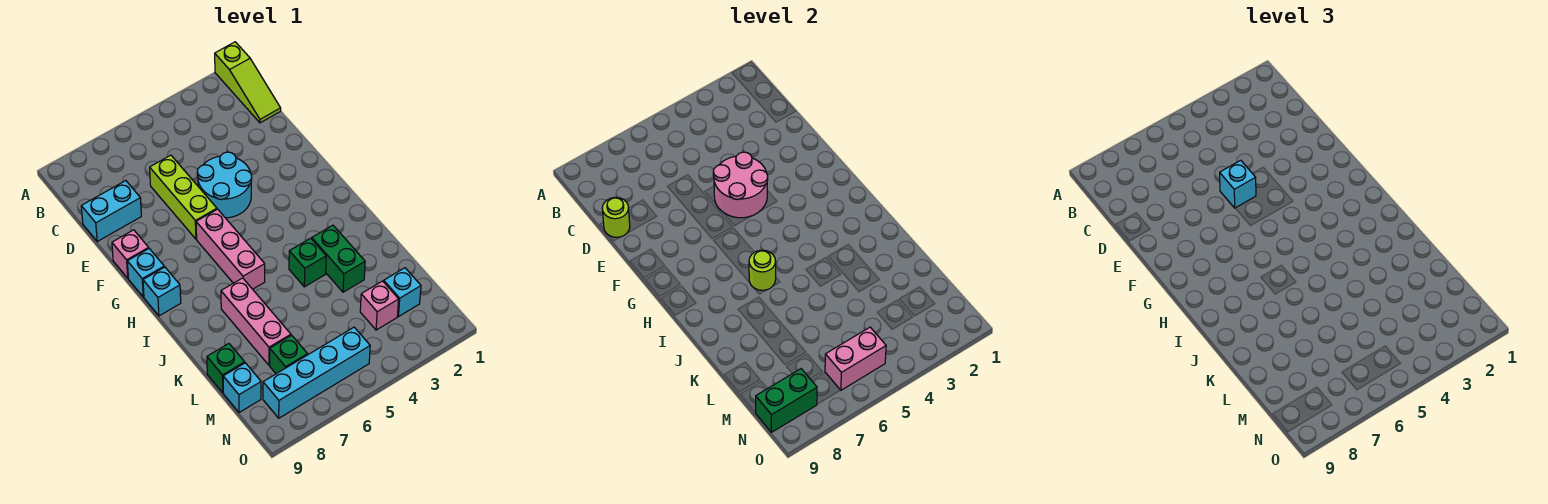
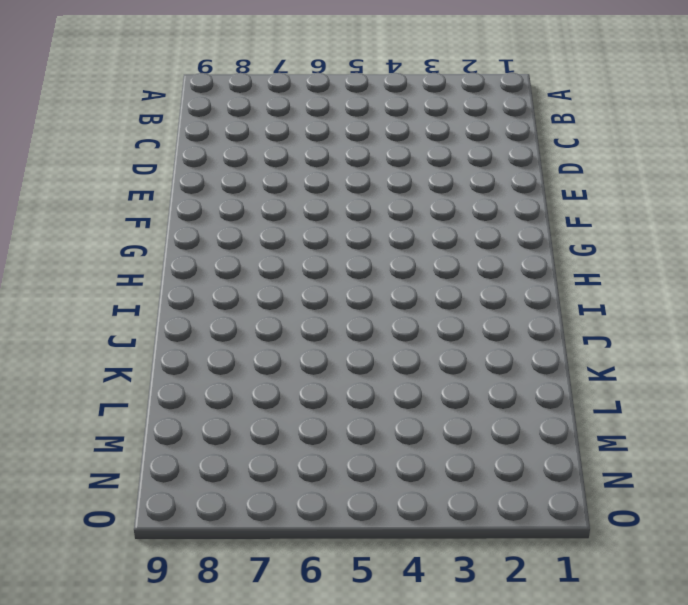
none -> lime 1x3 slope [215,42,281,123]
none -> lime 1x3 brick [150,155,217,239]
none -> cyan 1x2 brick [81,181,141,241]

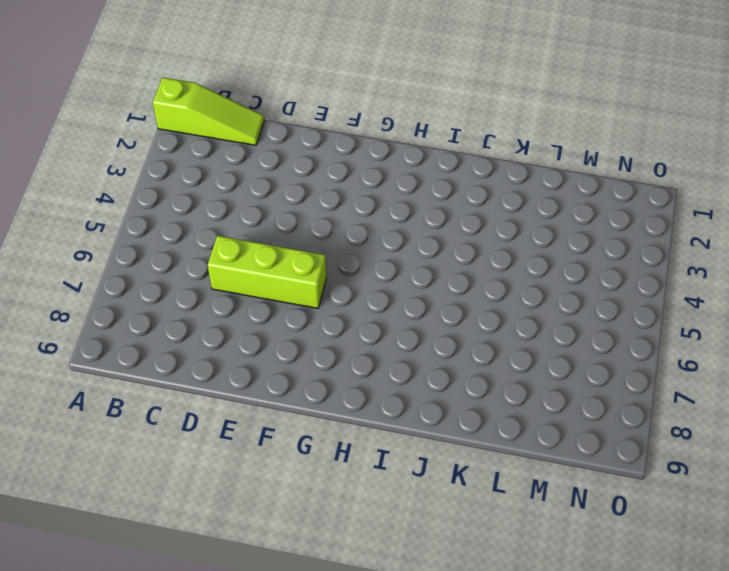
none -> cyan 1x2 brick [81,181,141,241]
none -> cyan 2x2 round brick [197,152,252,218]
none -> pink 1x1 brick [112,230,149,278]

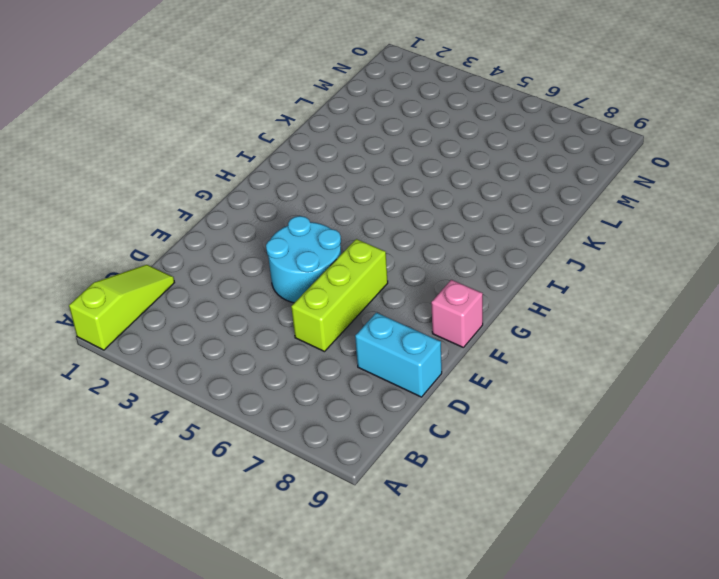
none -> pink 1x3 brick [196,209,265,289]
none -> cyan 1x1 brick [127,249,164,297]
none -> cyan 1x1 brick [143,267,181,316]

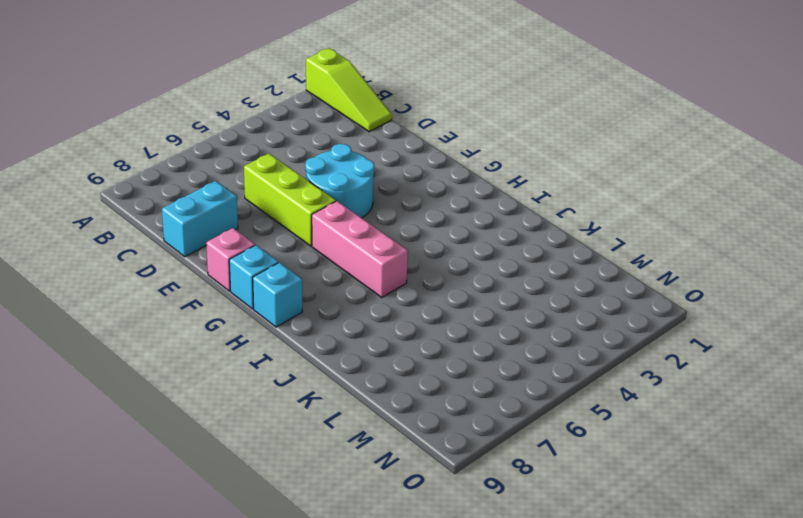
none -> green 1x2 brick [312,225,365,292]
none -> green 1x1 brick [289,238,326,287]
none -> pink 1x3 brick [221,278,291,365]

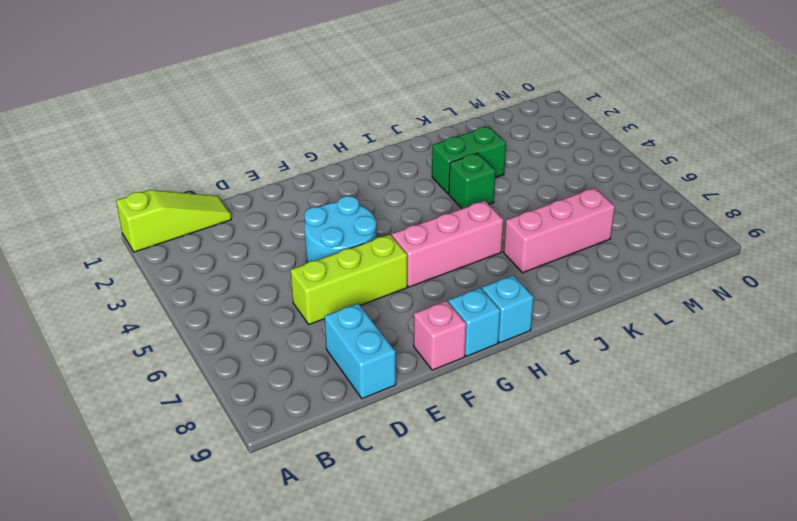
none -> green 1x1 brick [207,344,245,393]
none -> cyan 1x1 brick [384,268,421,317]
none -> pink 1x1 brick [360,281,399,330]

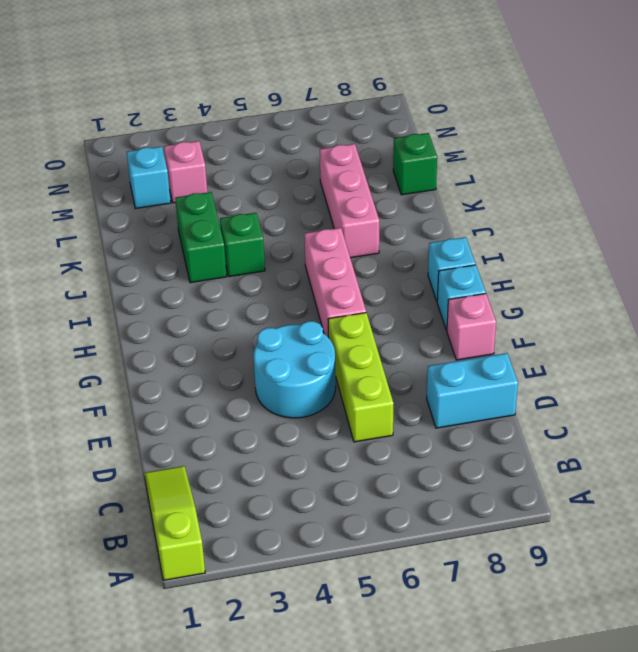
none -> green 1x1 brick [270,335,308,374]
none -> cyan 1x1 brick [223,363,261,413]
none -> cyan 1x4 brick [263,327,370,418]

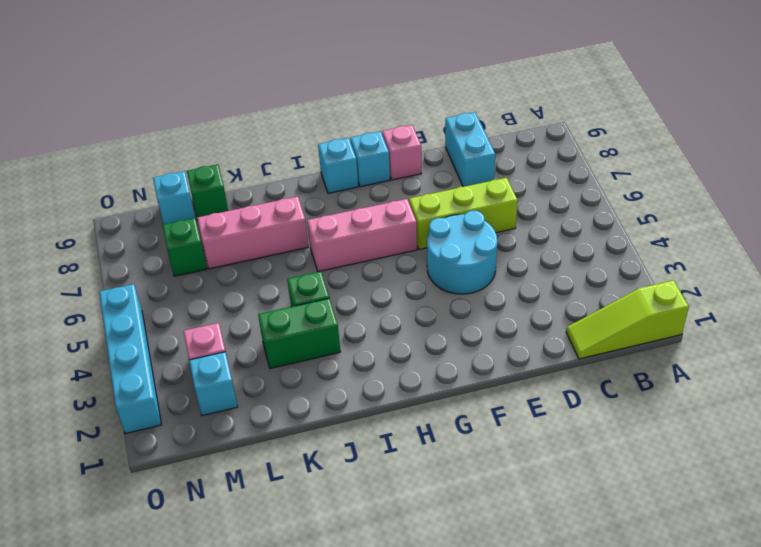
cyan 1x4 brick [99,284,161,434] -> cyan 1x4 brick moved to [263,327,370,418]
none -> lime 1x1 round brick [602,197,630,237]
none -> pink 2x2 round brick [713,152,768,218]
none -> lime 1x1 round brick [749,250,776,290]

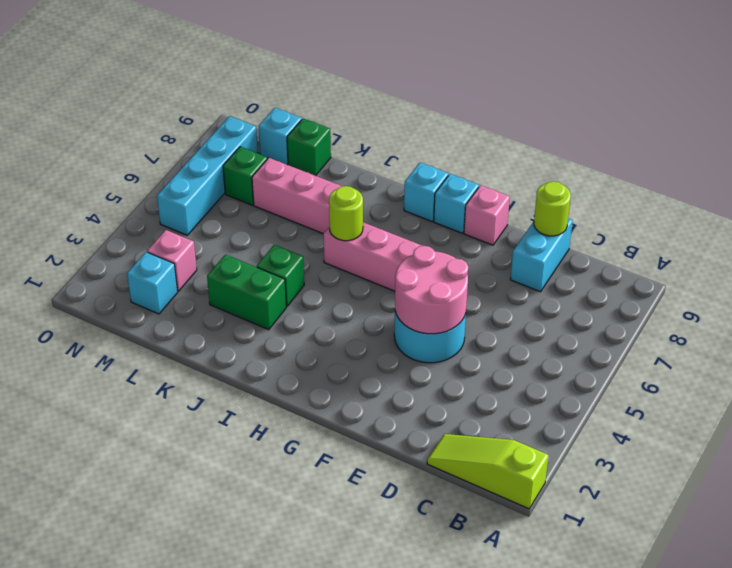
none -> lime 1x3 brick [150,155,217,239]
none -> pink 1x2 brick [825,327,886,390]
none -> green 1x2 brick [756,369,817,432]

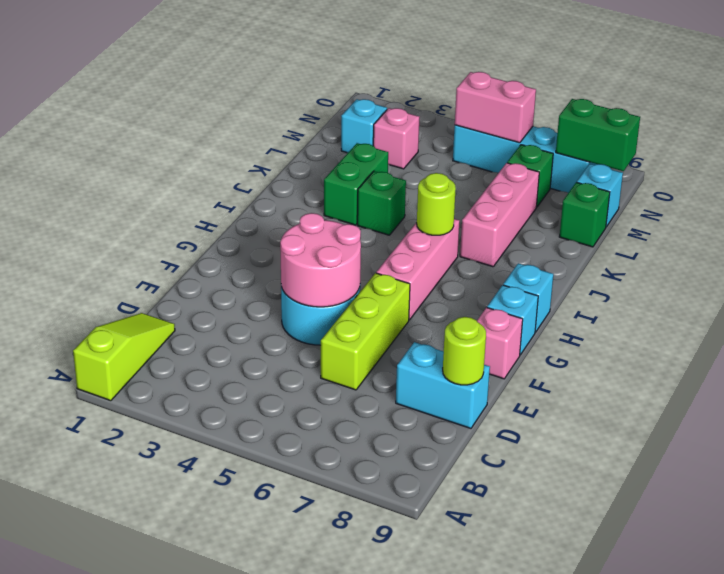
none -> cyan 1x1 brick [1220,160,1256,208]

